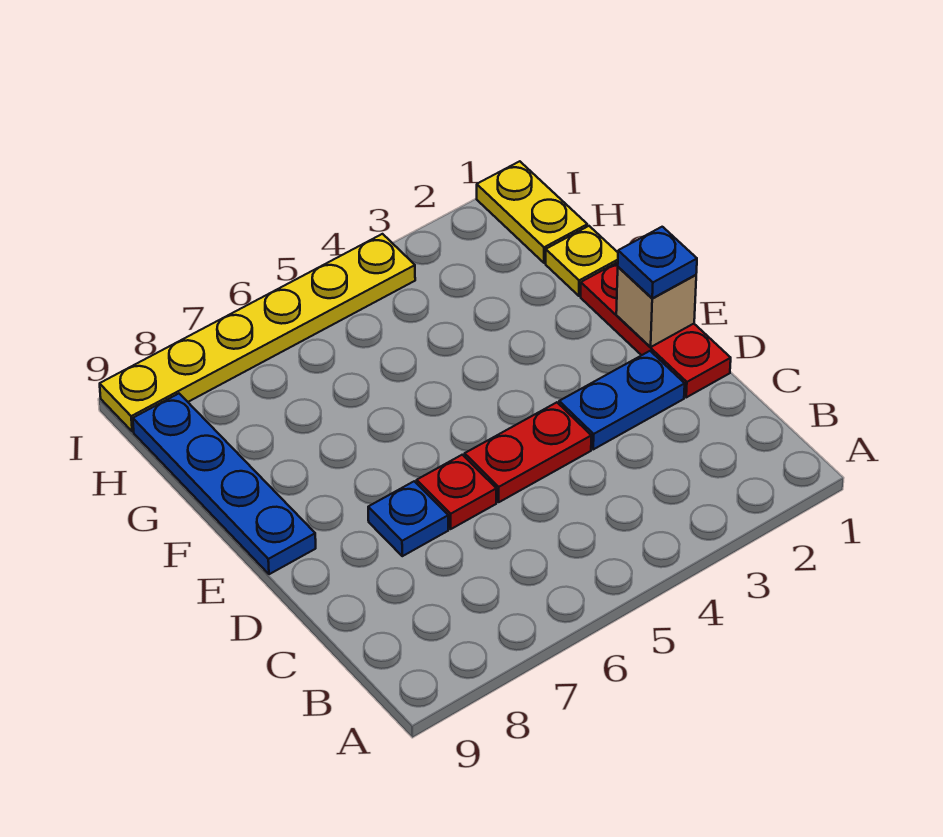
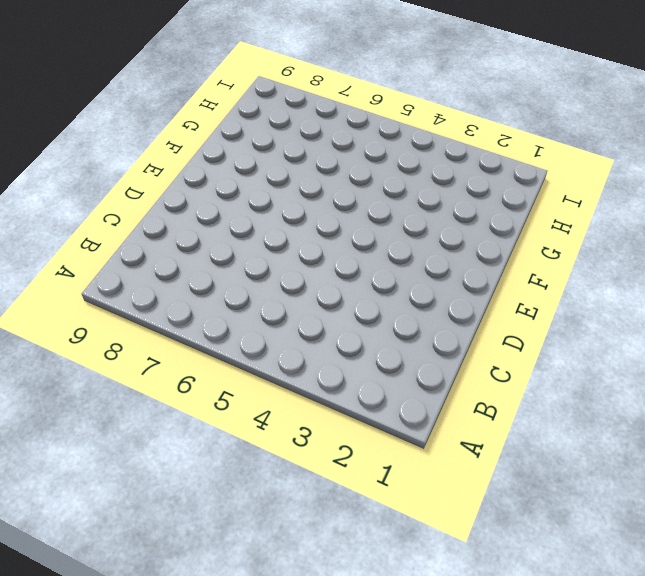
none -> red 1x3 plate [581,262,731,397]
none -> blue 1x2 plate [559,351,685,449]

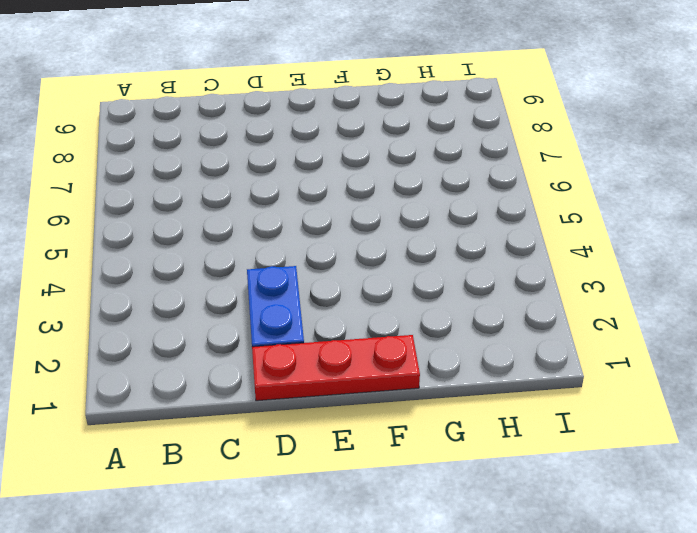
none -> red 1x2 plate [465,402,591,502]
none -> red 1x1 plate [417,455,496,529]

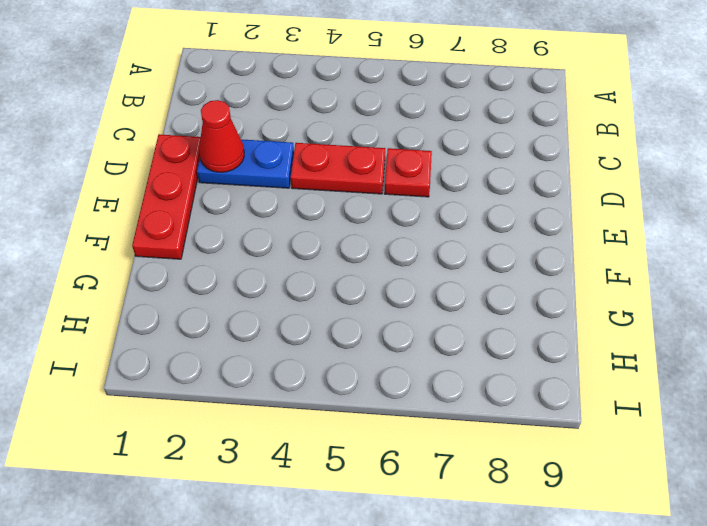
red 1x1 cone [199,100,244,172] -> none
none -> blue 1x1 plate [368,481,448,556]
none -> blue 1x4 plate [133,394,316,574]

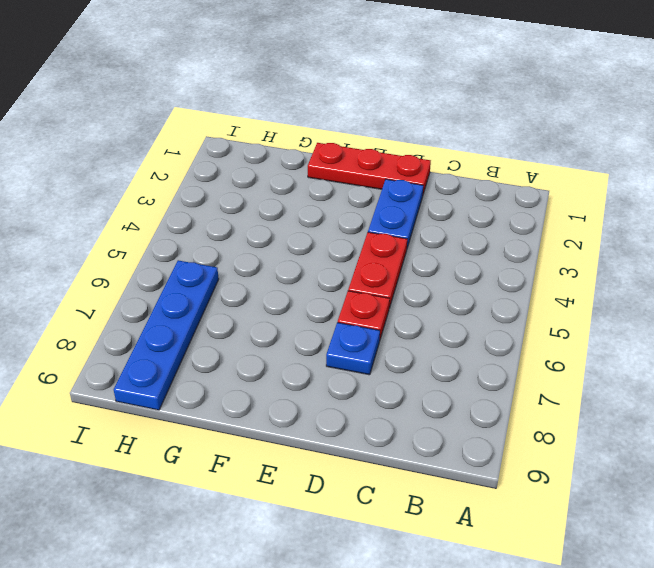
blue 1x4 plate [114,260,219,410] -> blue 1x4 plate turned to [133,394,316,574]
none -> yellow 1x1 plate [546,226,618,296]
none -> yellow 1x2 plate [477,161,587,263]

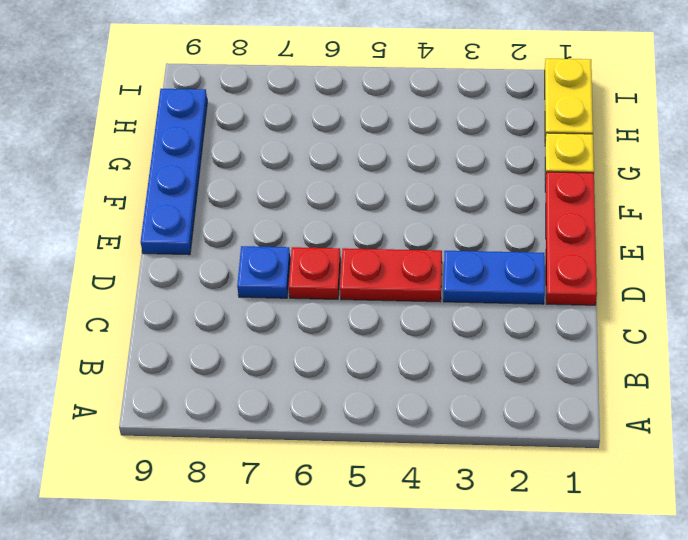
none -> yellow 1x6 plate [100,234,415,432]
none -> tan 1x1 brick [616,267,696,347]

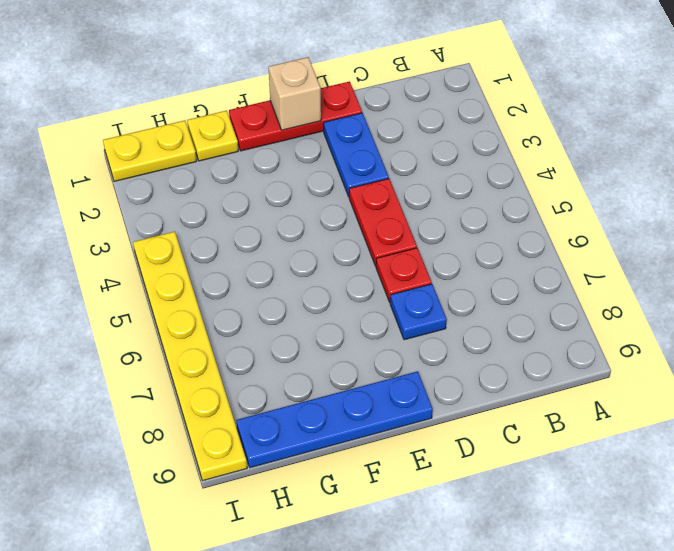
none -> blue 1x1 plate [618,227,697,298]

